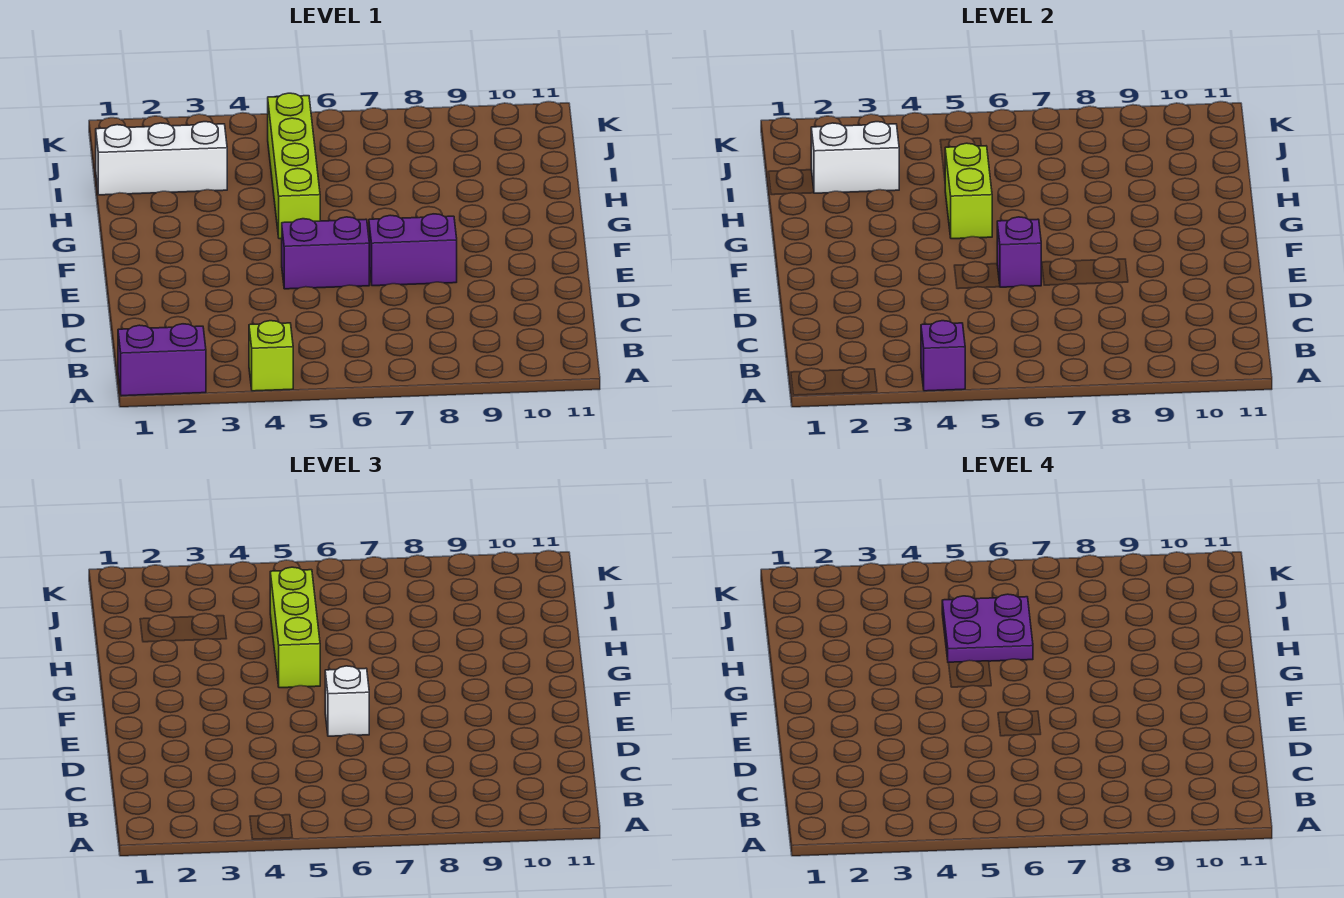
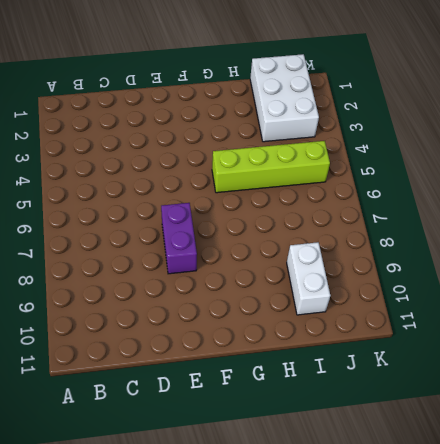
white 2x3 brick [250,54,319,142] -> white 1x3 brick [96,122,227,195]
white 1x2 brick [287,242,330,315] -> white 1x2 brick moved to [811,122,899,193]
none -> purple 1x2 brick [118,324,206,396]
none -> lime 1x1 brick [249,321,293,391]
none -> purple 1x2 brick [282,217,369,289]

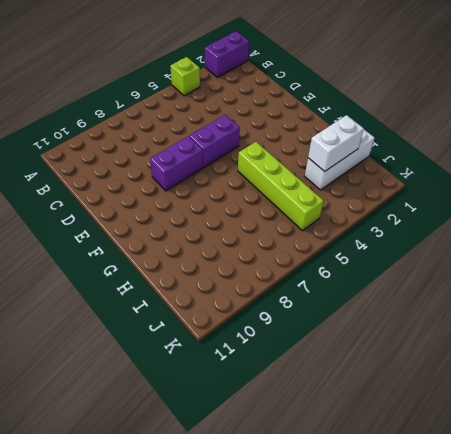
none -> purple 1x1 brick [921,321,965,391]
none -> purple 1x1 brick [997,217,1041,287]
none -> lime 1x2 brick [945,143,992,239]

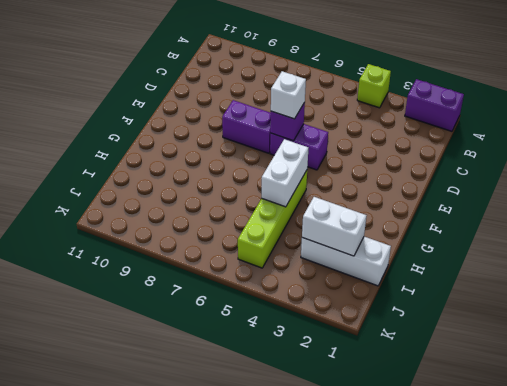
white 1x2 brick [262,139,308,207] -> lime 1x2 brick [945,143,992,239]
none -> purple 1x1 brick [921,321,965,391]
none -> lime 1x3 brick [270,567,320,688]
none -> purple 2x2 plate [942,594,1033,663]

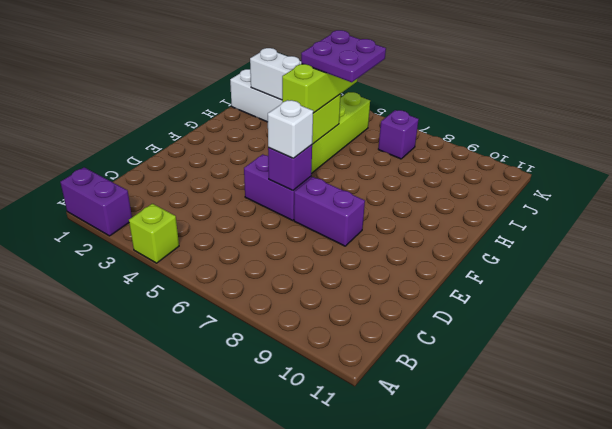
purple 1x1 brick [378,110,419,159] -> purple 1x1 brick moved to [921,321,965,391]

